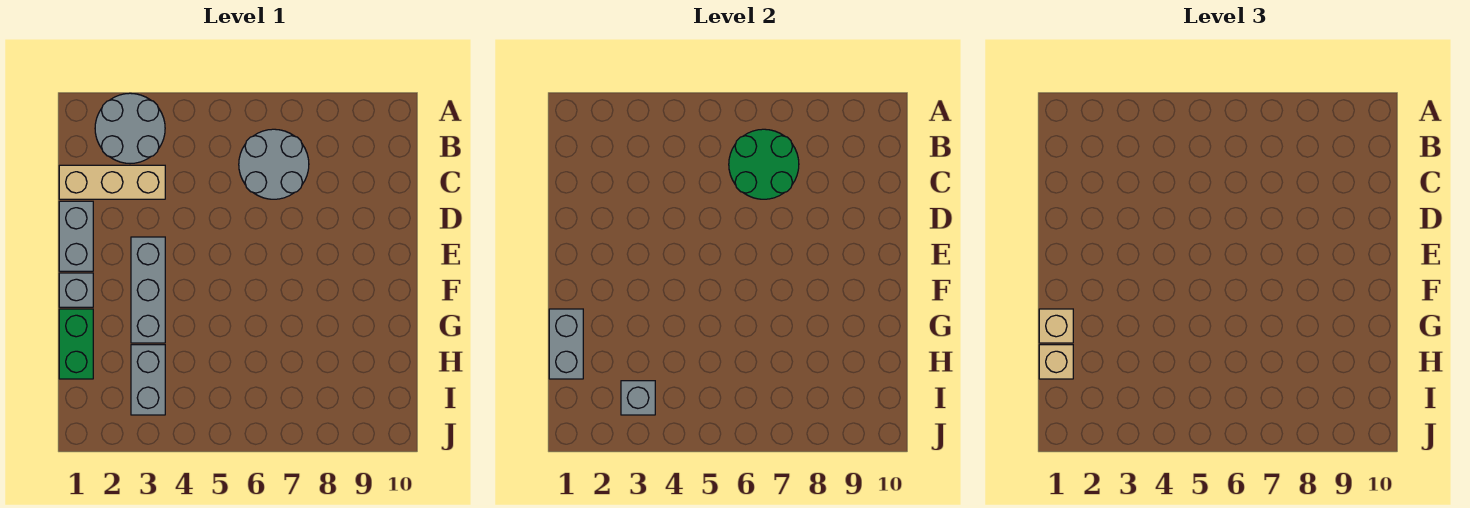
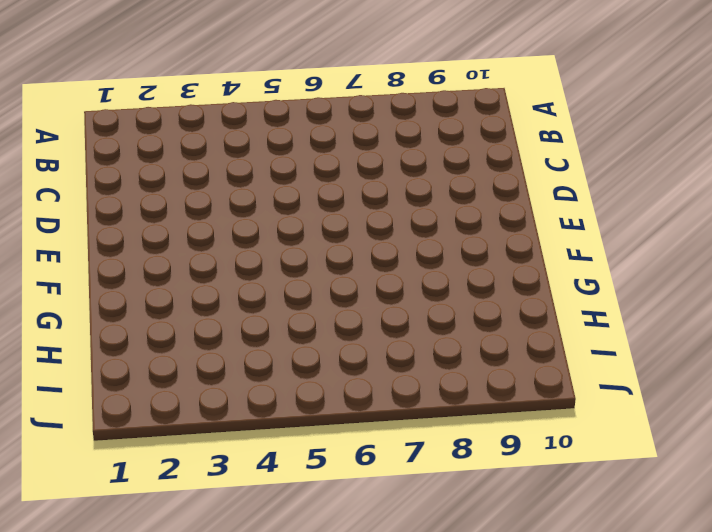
none -> grey 2x2 round brick [95,93,165,164]
none -> grey 2x2 round brick [239,129,309,199]
none -> tan 1x3 brick [59,165,165,199]

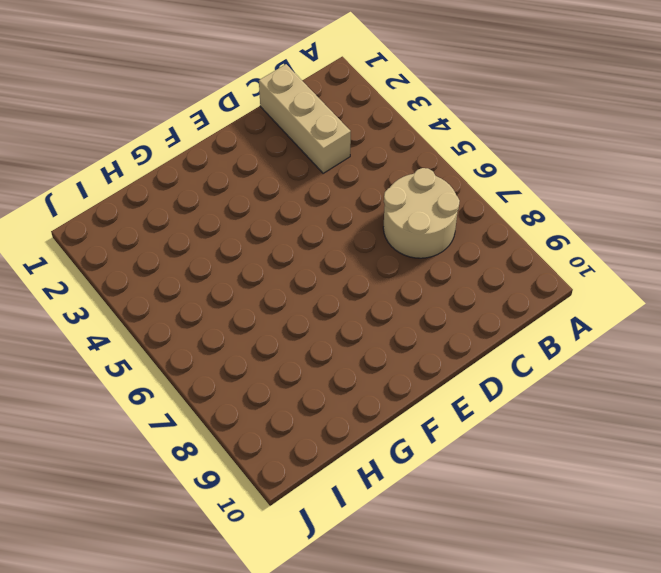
tan 2x2 round brick [383,168,460,258] -> grey 2x2 round brick [239,129,309,199]
none -> grey 2x2 round brick [95,93,165,164]
none -> grey 1x2 brick [59,201,93,271]
none -> grey 1x3 brick [131,237,165,343]

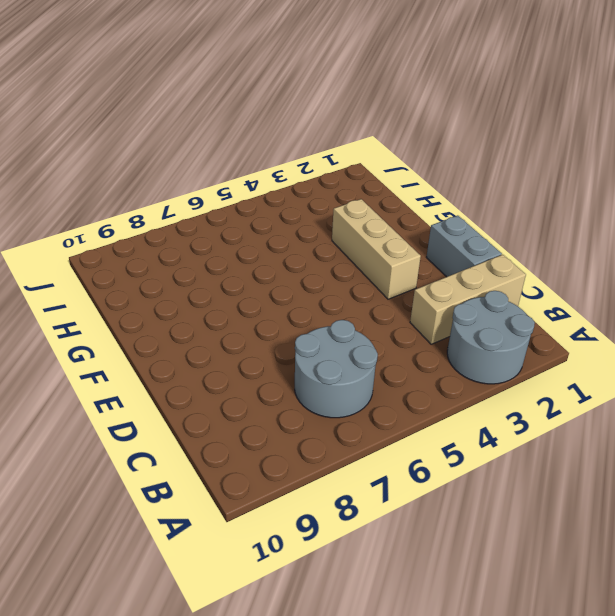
tan 1x3 brick [332,199,421,299] -> grey 1x3 brick [131,237,165,343]
none -> grey 1x1 brick [59,273,93,307]
none -> green 1x2 brick [59,309,93,379]
none -> grey 1x2 brick [131,345,165,415]

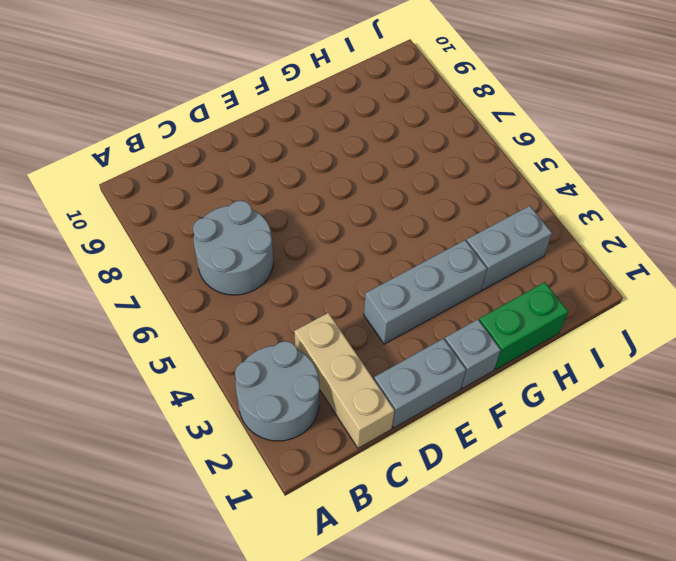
none -> green 2x2 round brick [729,129,799,199]
none -> grey 1x2 brick [549,309,583,379]
none -> grey 1x1 brick [621,381,655,415]

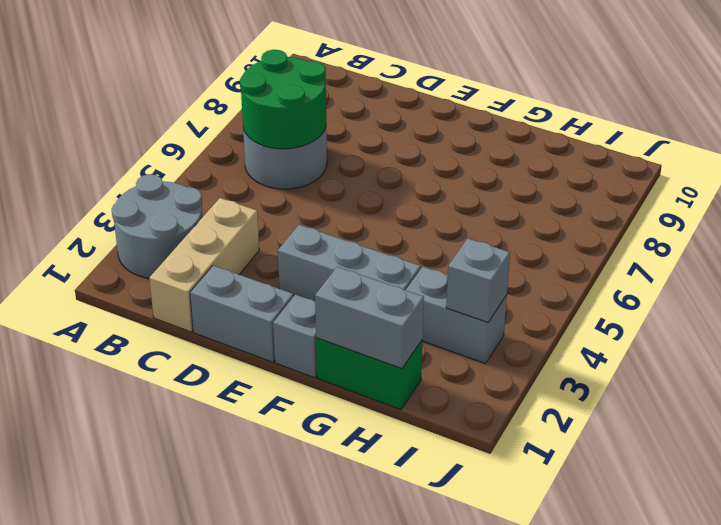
none -> tan 1x1 brick [1039,309,1073,343]
none -> tan 1x1 brick [1039,345,1073,379]

